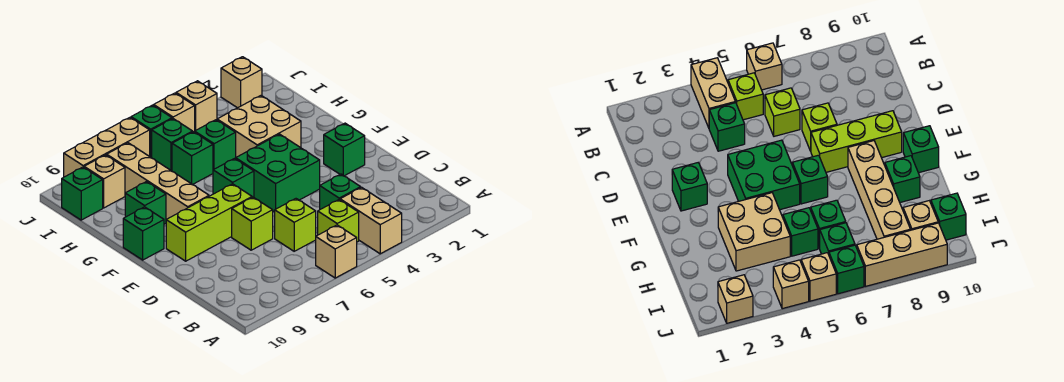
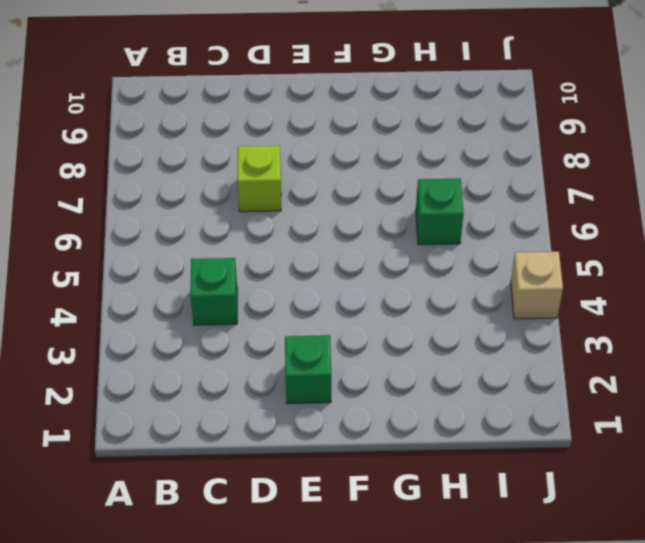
none -> tan 1x2 brick [340,187,402,254]
none -> tan 1x1 brick [316,225,357,278]
none -> lime 1x1 brick [318,200,359,242]

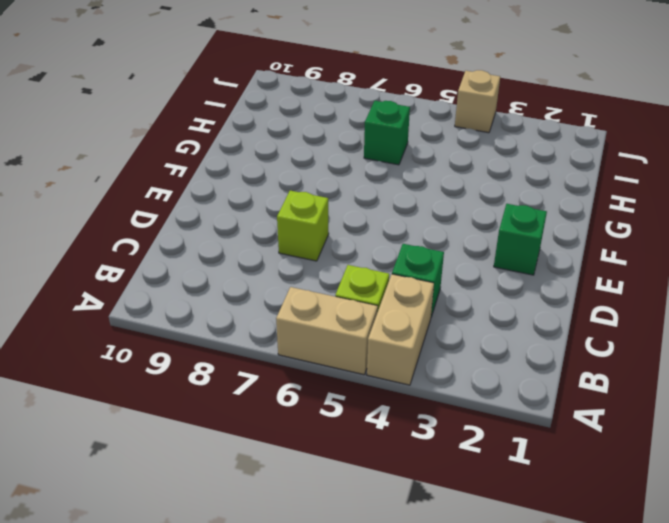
tan 1x2 brick [276,287,378,375] -> tan 1x1 brick [316,225,357,278]
none -> lime 1x1 brick [275,199,316,251]
none -> green 2x2 brick [236,134,320,212]
none -> lime 1x3 brick [166,184,252,261]

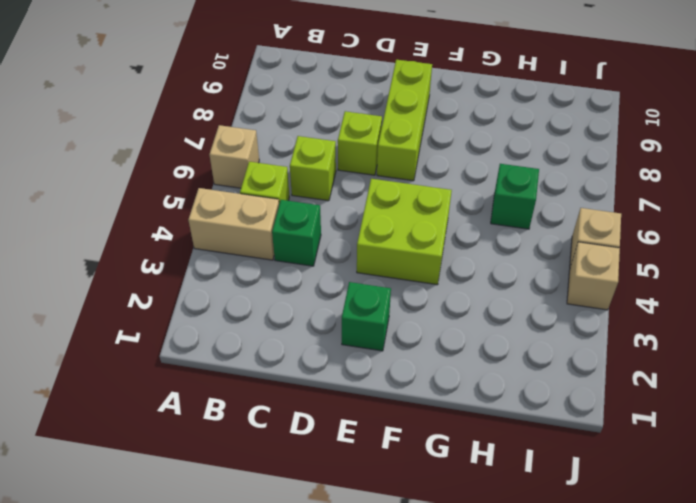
lime 2x2 brick [357,179,452,285] -> green 2x2 brick [236,134,320,212]
none -> green 1x1 brick [213,158,254,197]
none -> tan 1x4 brick [107,143,209,220]
none -> green 1x1 brick [123,207,164,260]

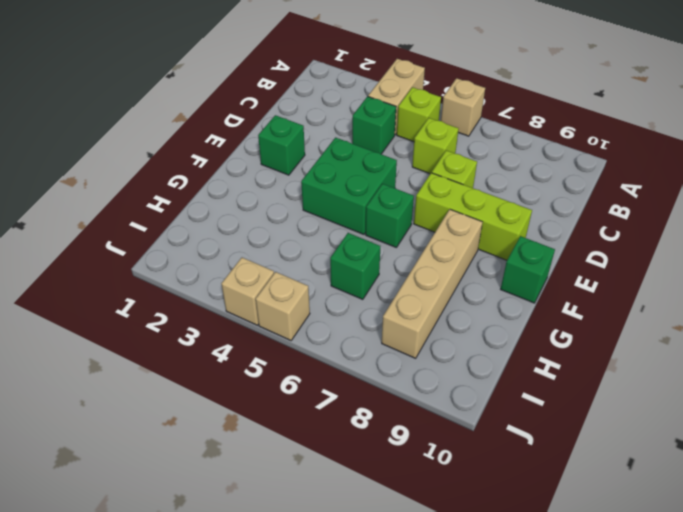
none -> tan 2x2 brick [217,96,301,157]
none -> green 1x1 brick [125,182,166,224]
none -> green 1x1 brick [195,120,236,170]

